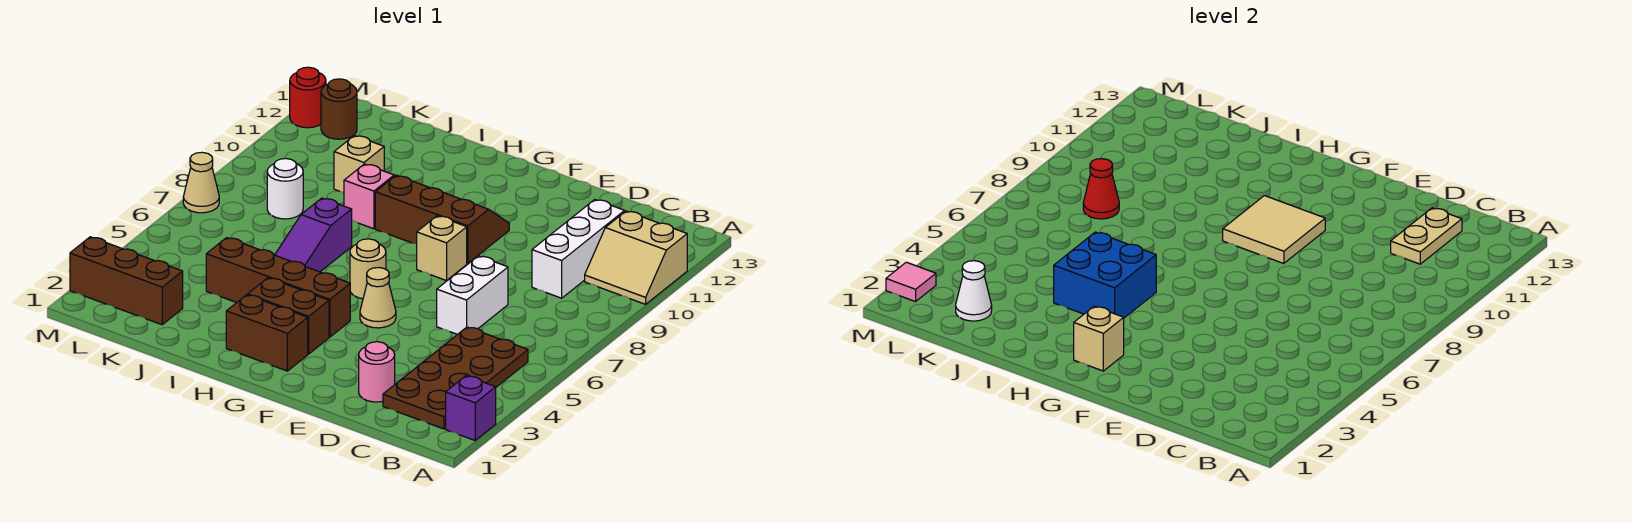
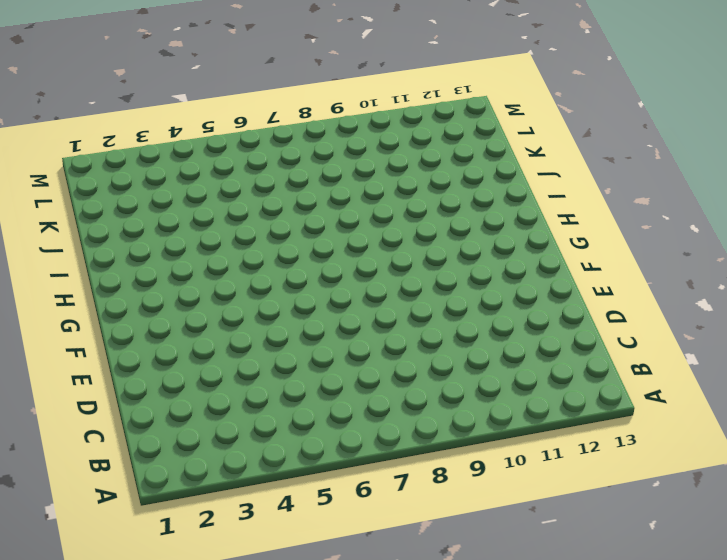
none -> purple 1x1 brick [446,376,496,440]
none -> tan 2x2 slope [585,211,687,304]
none -> brown 2x4 plate [383,327,528,429]

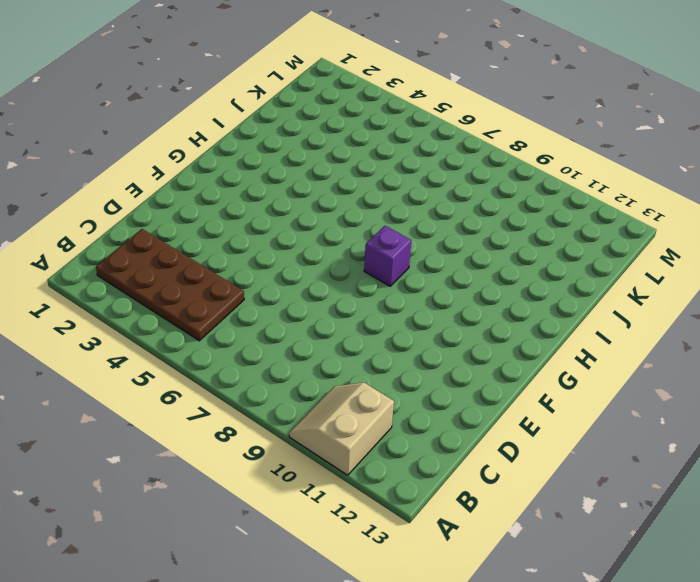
purple 1x1 brick [364,226,411,286] -> purple 1x1 brick moved to [446,376,496,440]
none -> white 1x3 brick [532,200,625,298]
none -> pink 1x1 round brick [359,342,395,402]
none -> white 1x2 brick [437,256,508,335]

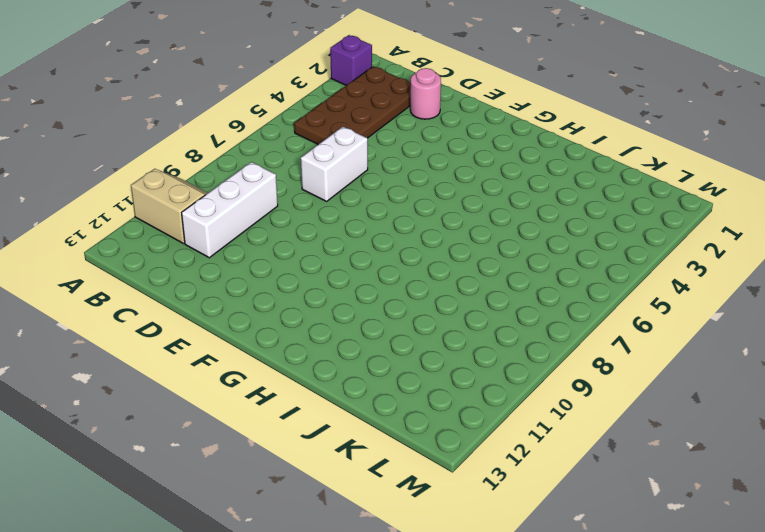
none -> tan 1x1 cone [360,268,396,328]
none -> tan 1x1 brick [417,216,467,281]
none -> brown 2x3 slope [375,175,509,264]

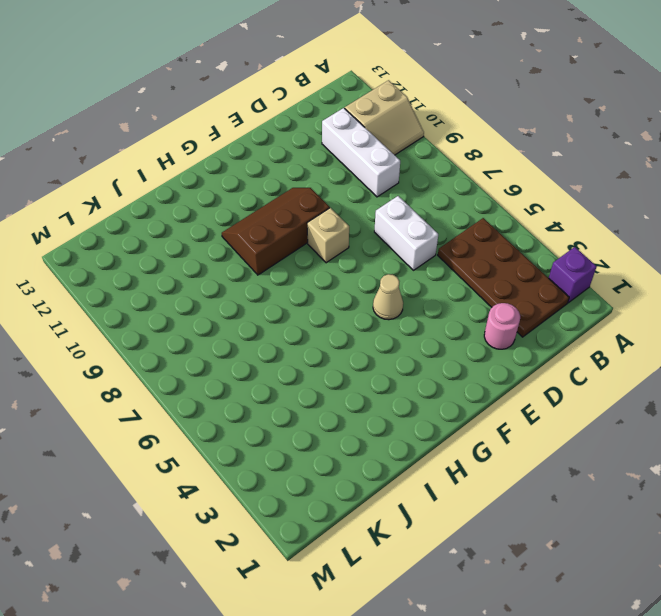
none -> brown 1x2 brick [226,295,308,371]
none -> brown 1x2 brick [248,278,329,354]
none -> brown 1x4 brick [206,238,350,337]

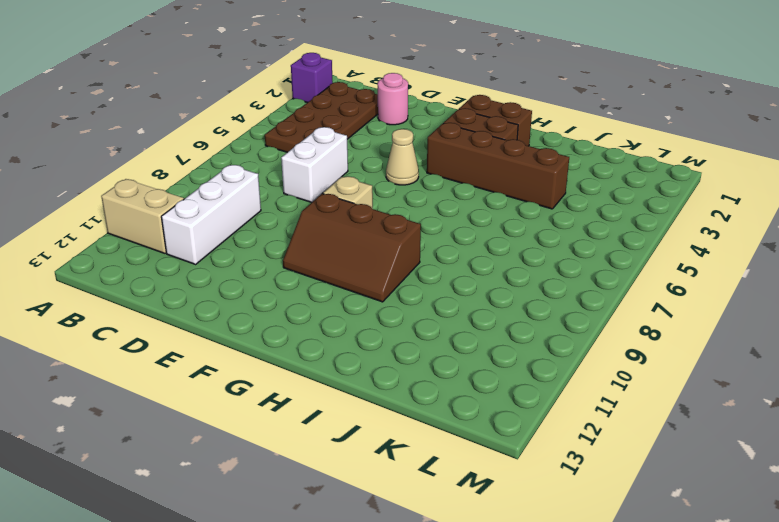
none -> tan 1x1 round brick [350,239,386,299]
none -> purple 1x3 slope [275,198,352,272]
none -> pink 1x1 brick [344,164,394,229]

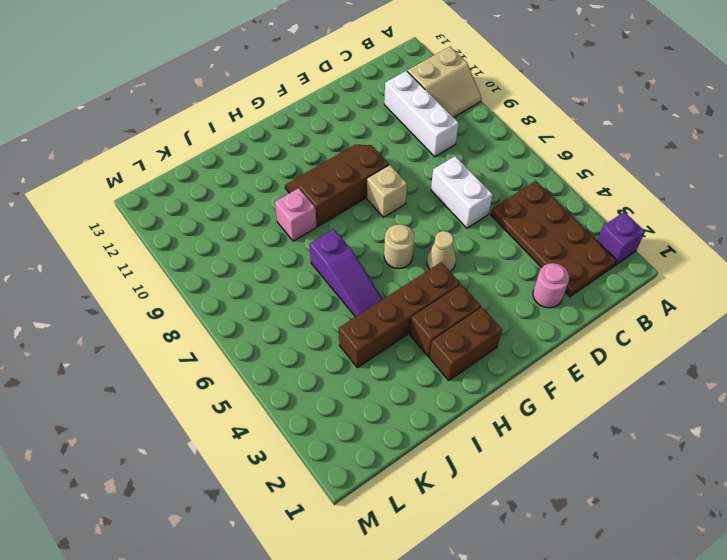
none -> tan 1x1 brick [334,136,384,192]
none -> brown 1x3 brick [70,237,183,325]
none -> white 1x1 round brick [267,159,303,219]

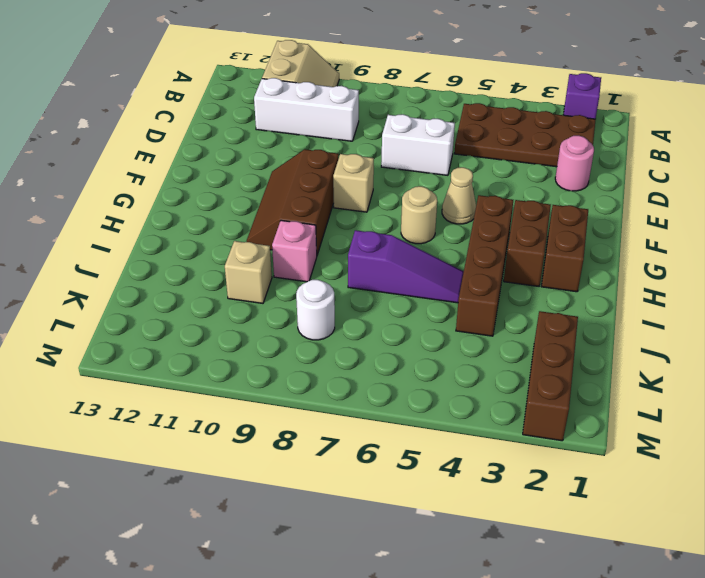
none -> brown 1x1 round brick [321,79,357,139]
none -> tan 1x1 cone [183,152,219,213]
none -> red 1x1 round brick [290,67,326,128]

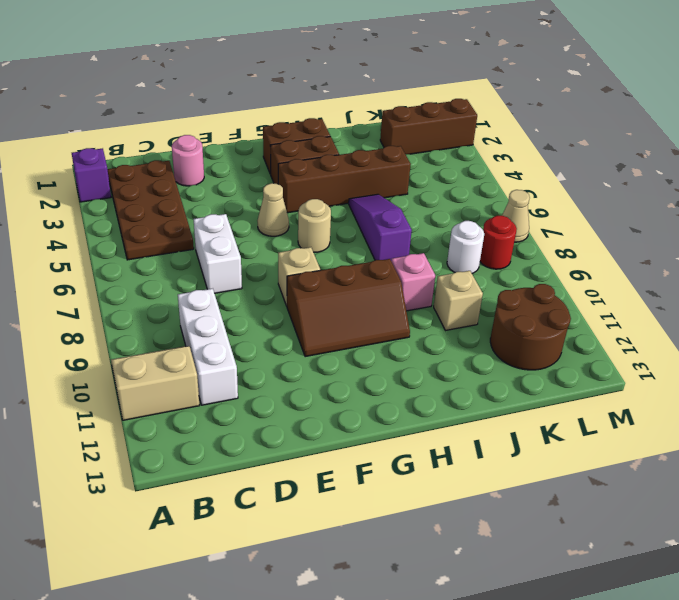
brown 2x2 round brick [490,284,571,370] -> brown 1x1 round brick [321,79,357,139]
red 1x1 round brick [480,216,517,269] -> red 1x1 round brick moved to [290,67,326,128]
none -> tan 1x2 plate [1391,208,1462,264]
none -> tan 2x2 tile [1223,196,1325,264]
none -> tan 1x1 brick [1074,306,1124,371]

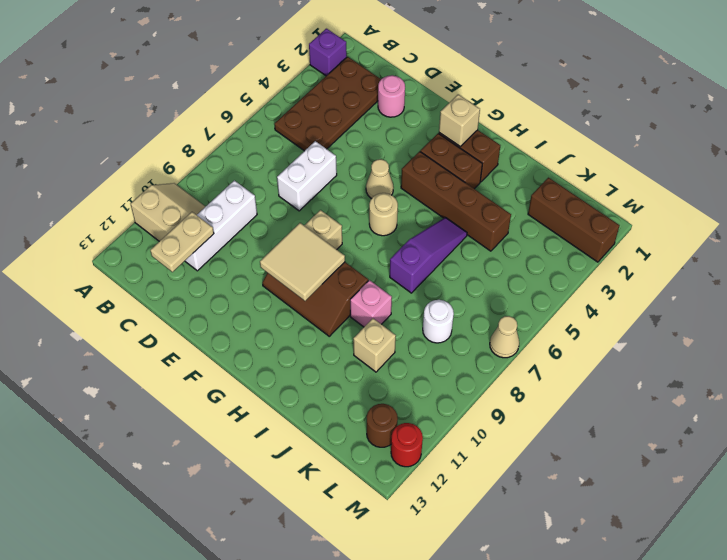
none -> blue 2x2 brick [1054,232,1156,318]
none -> white 1x1 cone [956,261,992,321]
none -> red 1x1 cone [1083,159,1119,219]

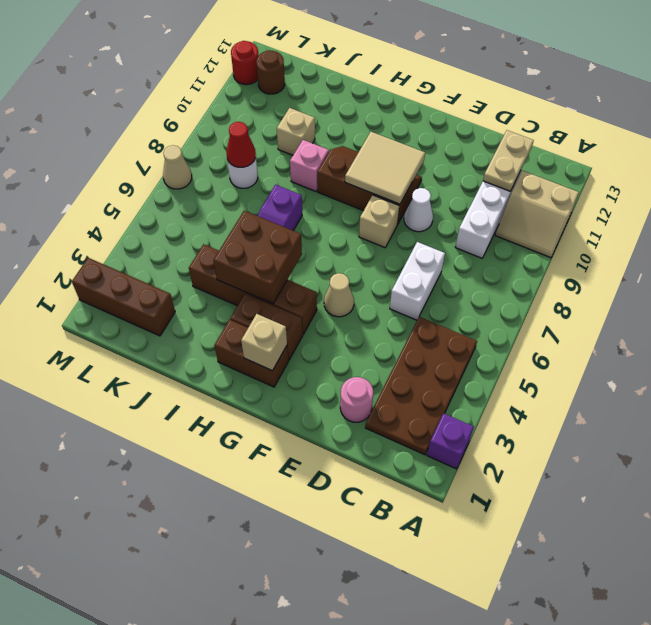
white 1x1 cone [404,188,433,232] -> white 1x1 cone moved to [956,261,992,321]
brown 2x2 brick [213,211,302,304] -> blue 2x2 brick [1054,232,1156,318]
none -> tan 1x1 round brick [350,239,386,299]
none -> pink 1x1 tile [886,262,936,302]

